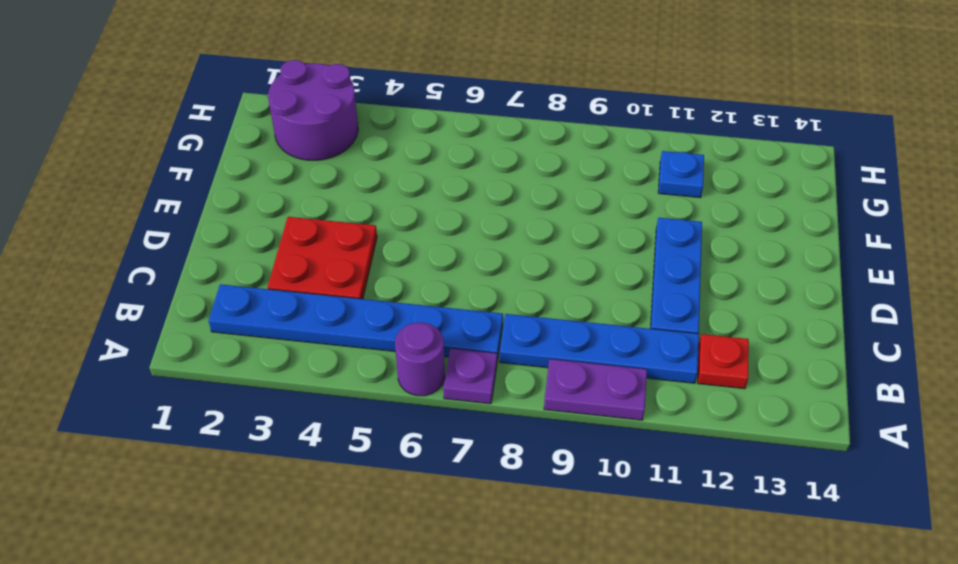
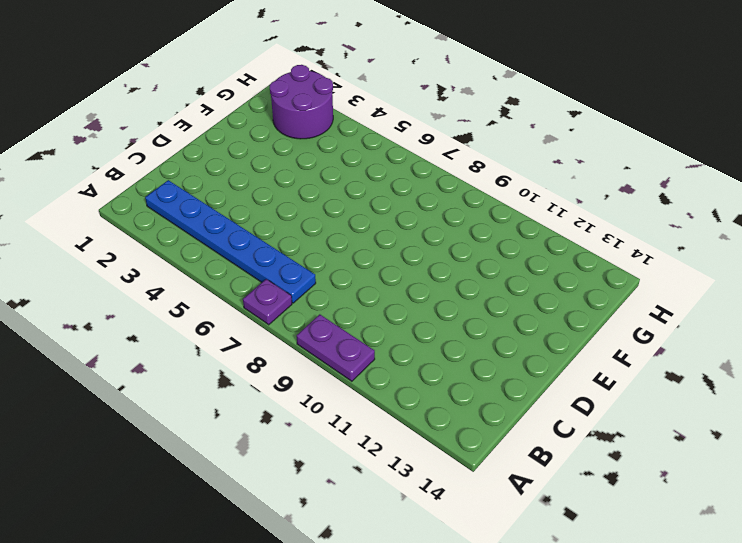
none -> purple 1x1 round brick [395,322,445,396]
none -> blue 1x4 plate [500,314,699,383]

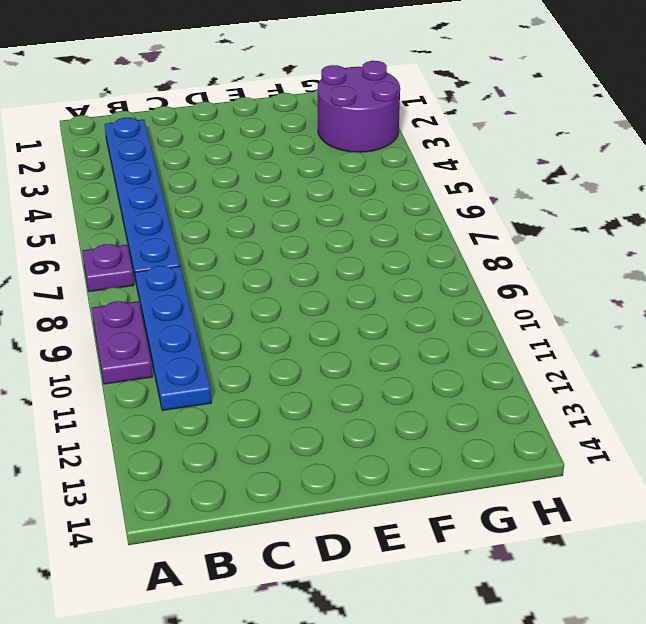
none -> purple 1x1 round brick [395,322,445,396]
none -> red 1x1 plate [698,334,749,389]

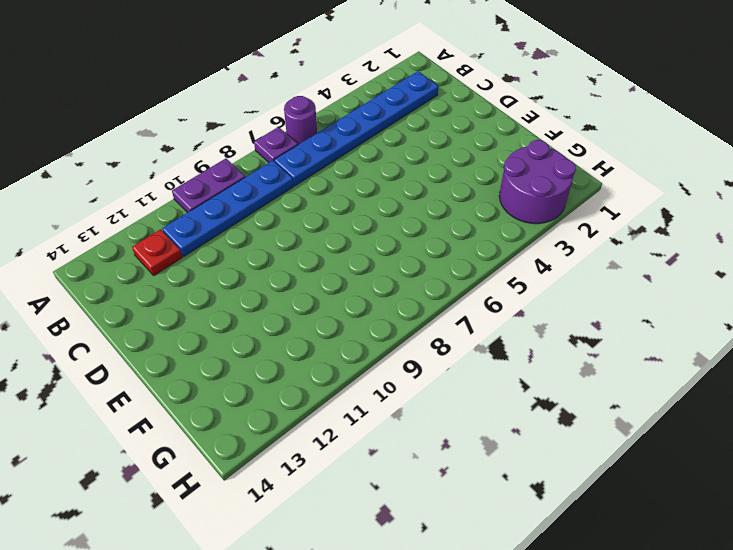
none -> red 2x2 plate [267,217,377,299]
none -> blue 1x3 plate [650,218,702,334]

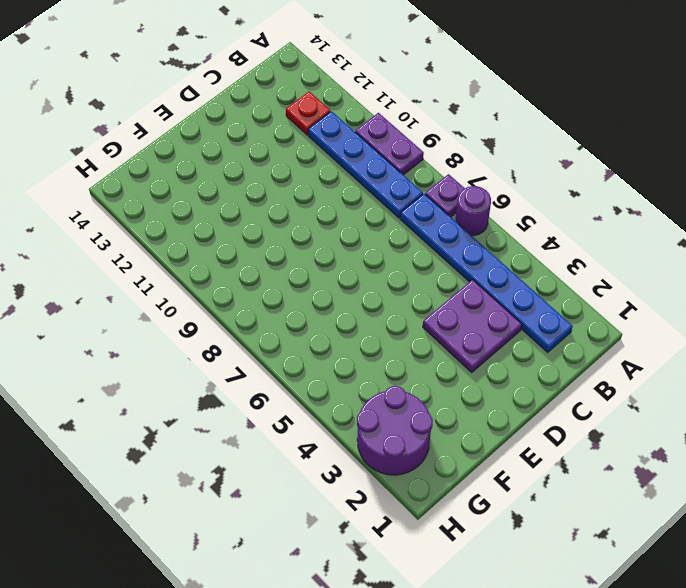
purple 2x2 plate [423,280,522,372] -> red 2x2 plate [267,217,377,299]
none -> blue 1x3 plate [650,218,702,334]
none -> blue 1x1 plate [658,151,704,198]

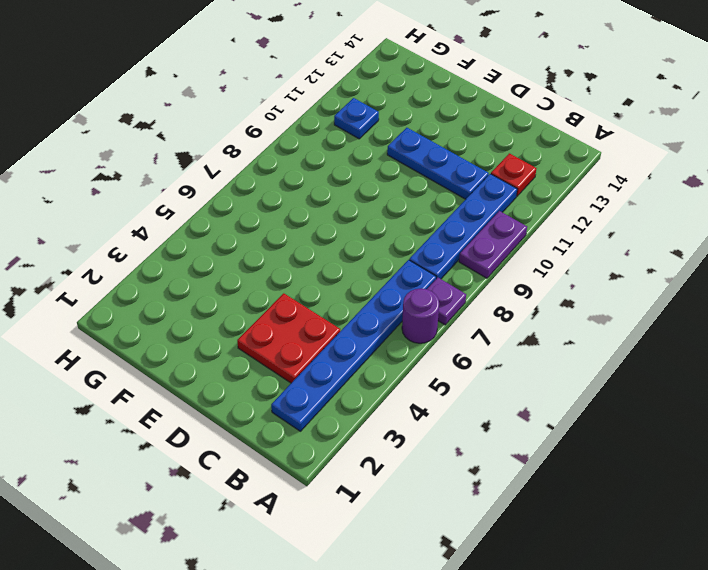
none -> purple 2x2 round brick [268,60,358,160]

